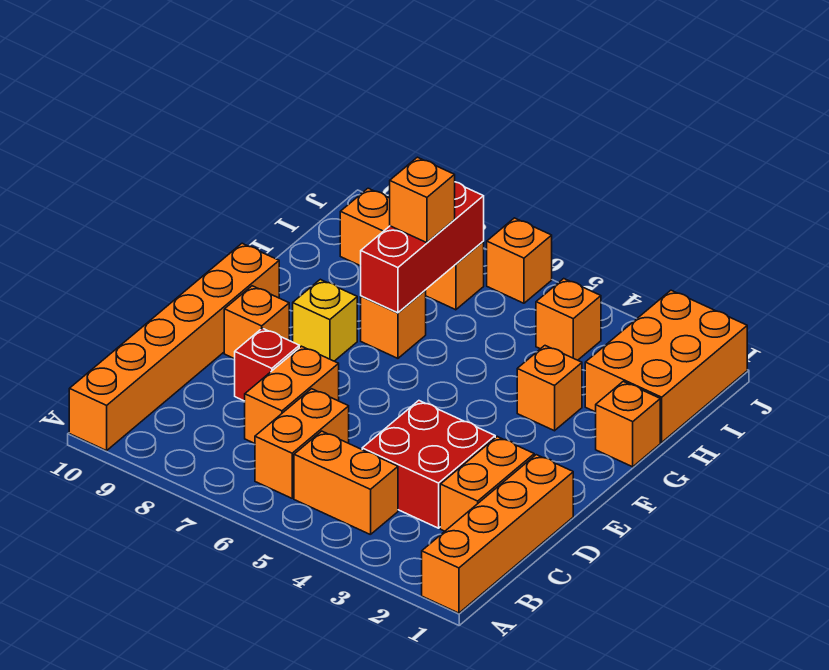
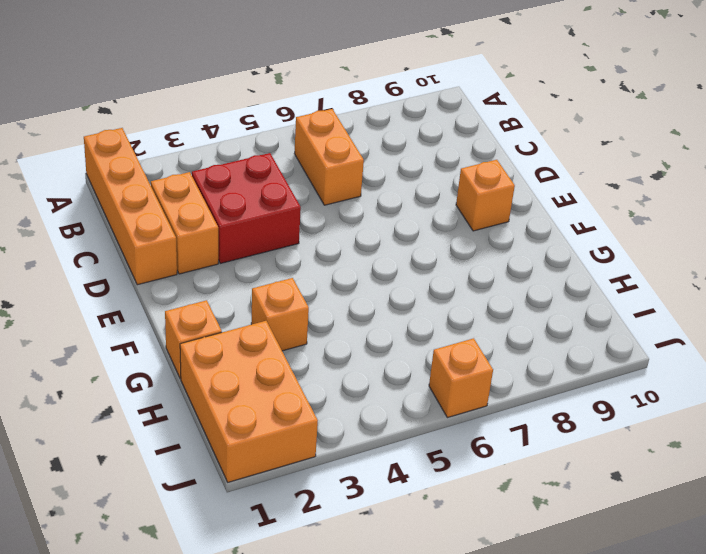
none -> orange 1x6 brick [69,243,279,451]
none -> orange 1x2 brick [294,431,398,535]
none -> orange 1x2 brick [245,346,339,443]

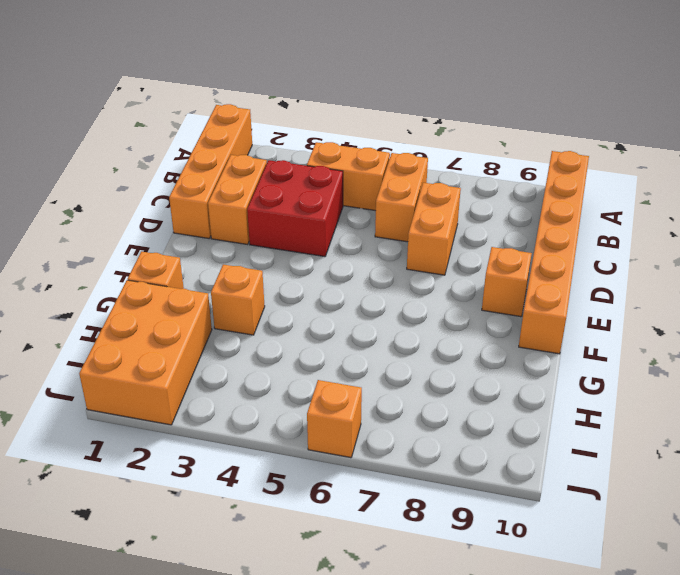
none -> red 1x1 brick [235,328,299,401]
none -> yellow 1x1 brick [293,279,357,361]
none -> orange 1x1 brick [361,291,426,358]

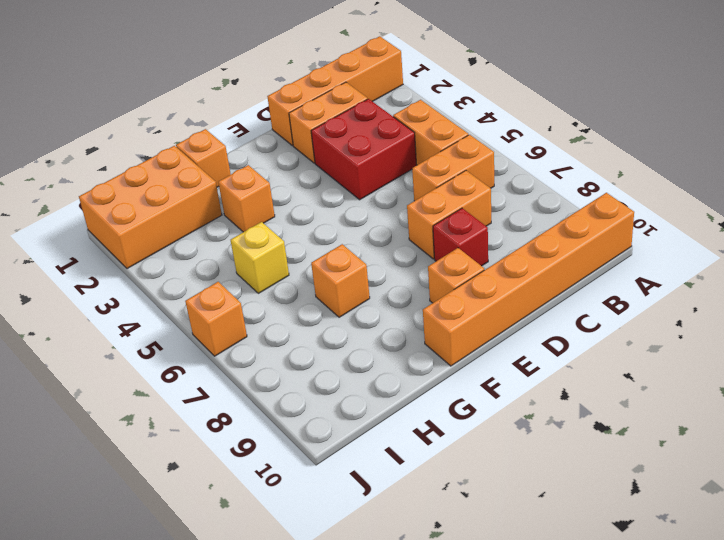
yellow 1x1 brick [231,222,289,293] -> yellow 1x1 brick moved to [293,279,357,361]
none -> orange 1x1 brick [536,279,601,360]
none -> orange 1x3 brick [340,188,484,310]
none -> red 1x3 brick [361,182,484,313]

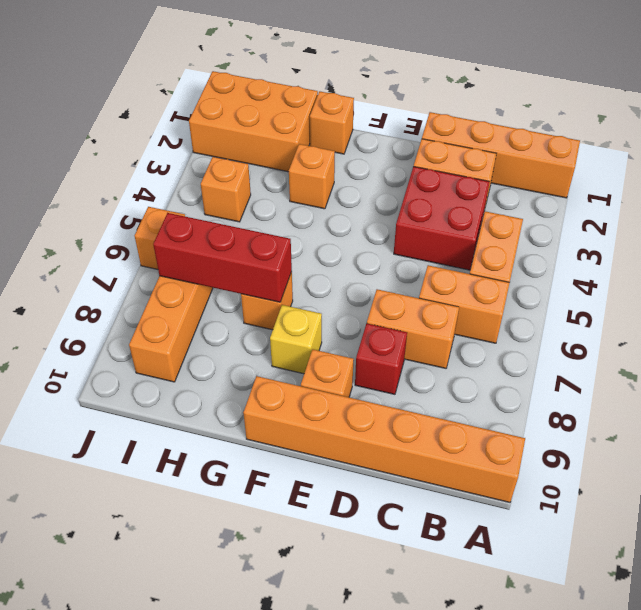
none -> orange 1x1 brick [390,157,455,243]

